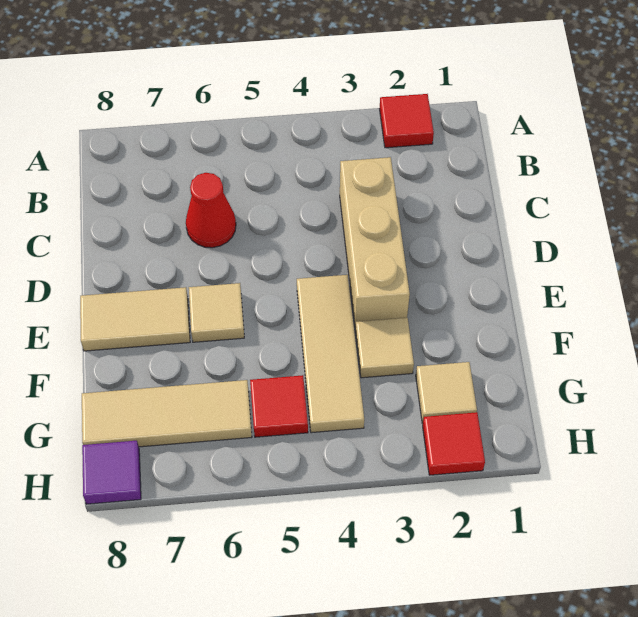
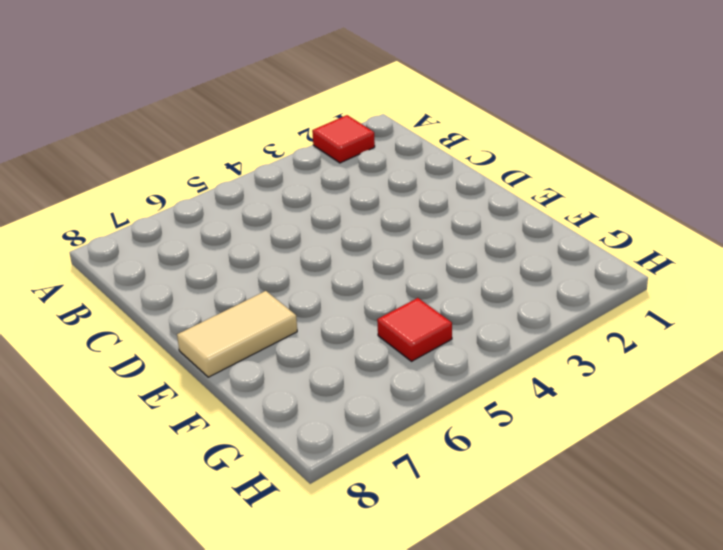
none -> tan 1x3 brick [340,157,410,329]
none -> red 1x1 cone [186,173,236,248]
none -> tan 1x3 tile [297,275,364,433]

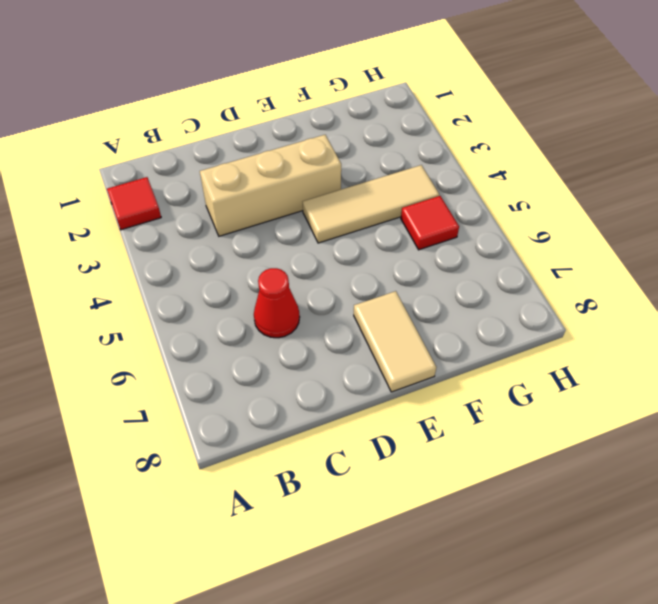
none -> tan 1x1 tile [189,283,244,342]
none -> tan 1x1 tile [355,318,414,378]
none -> tan 1x1 tile [416,362,477,423]

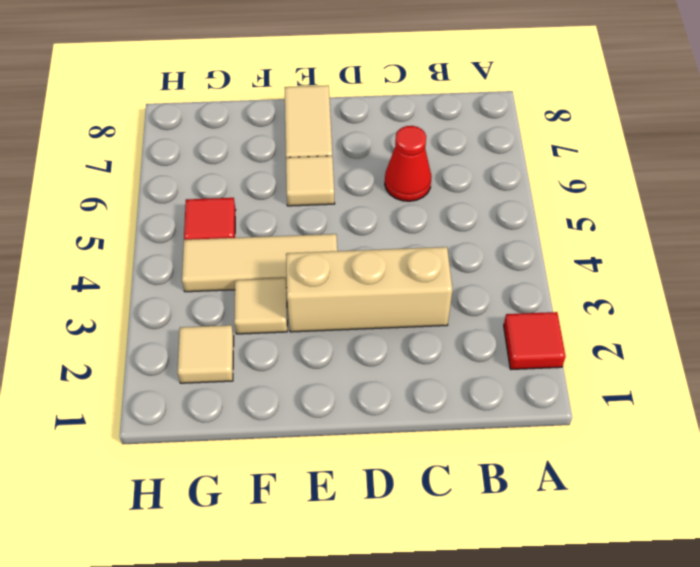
none -> tan 1x3 tile [82,380,252,447]
none -> red 1x1 tile [423,412,485,475]
none -> purple 1x1 tile [82,441,141,504]

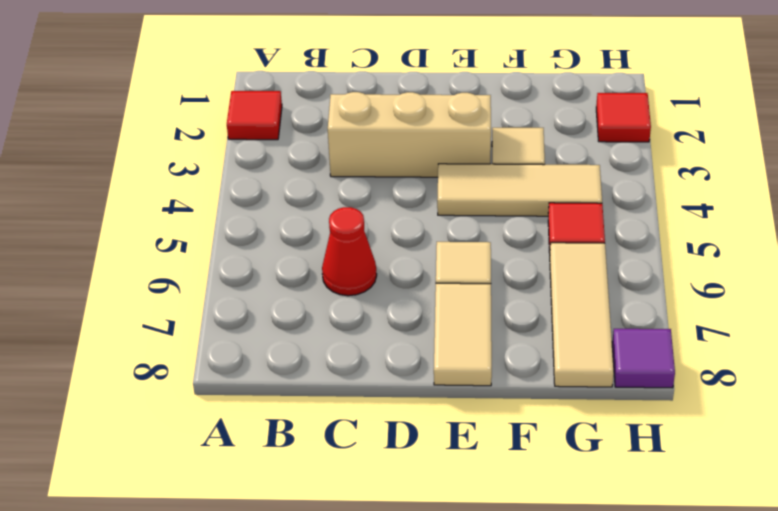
none -> tan 1x1 tile [416,362,477,423]

